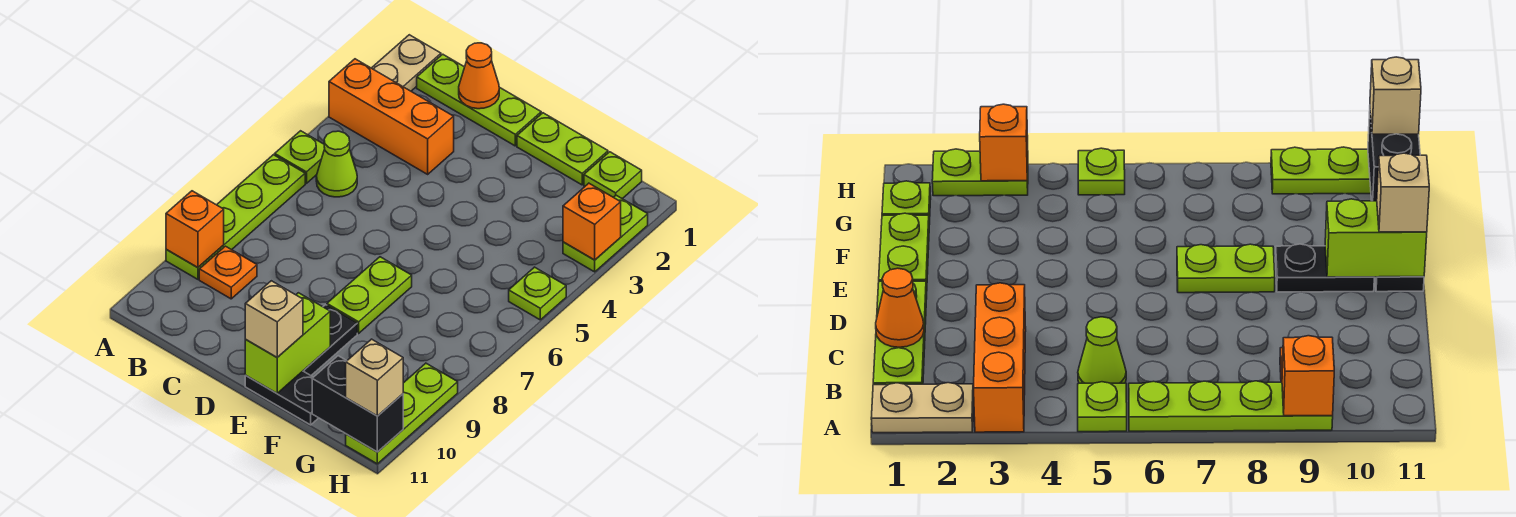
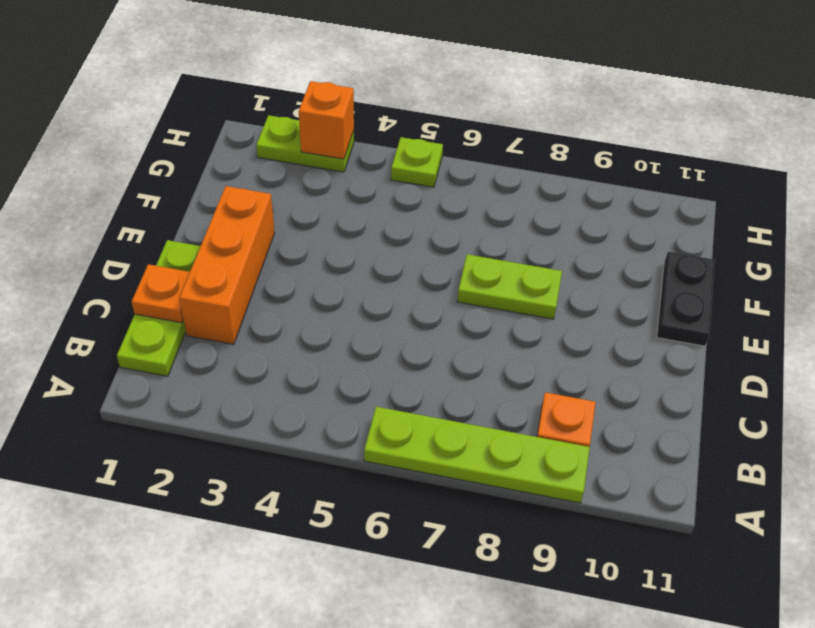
orange 1x1 plate [132,264,190,323] -> orange 1x1 cone [459,43,499,109]
orange 1x3 brick [179,186,275,344] -> orange 1x3 brick moved to [329,59,454,174]
none -> tan 1x2 plate [372,35,441,91]
none -> lime 1x1 plate [275,131,325,183]
none -> lime 1x1 cone [316,131,357,197]

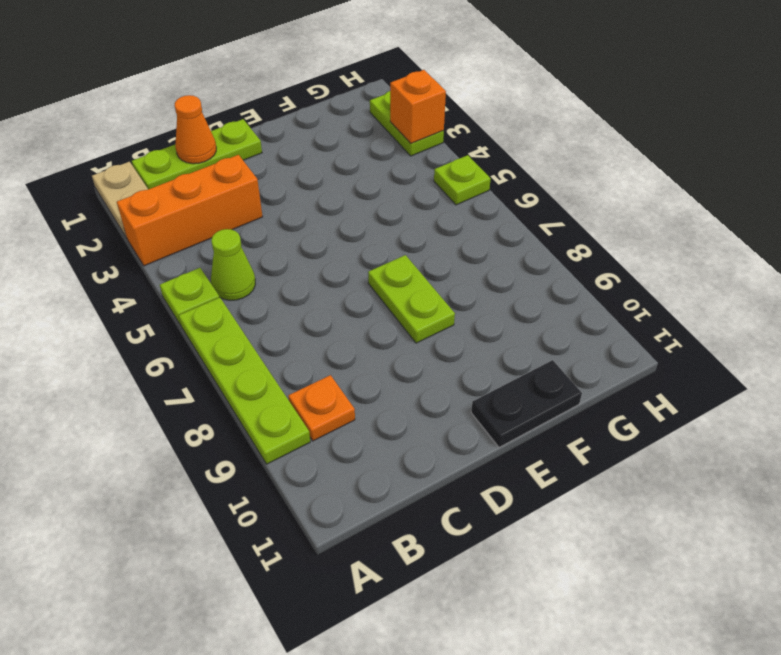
none -> lime 1x2 plate [517,113,608,185]
none -> black 1x2 plate [303,305,357,375]
none -> lime 1x1 plate [584,152,642,199]

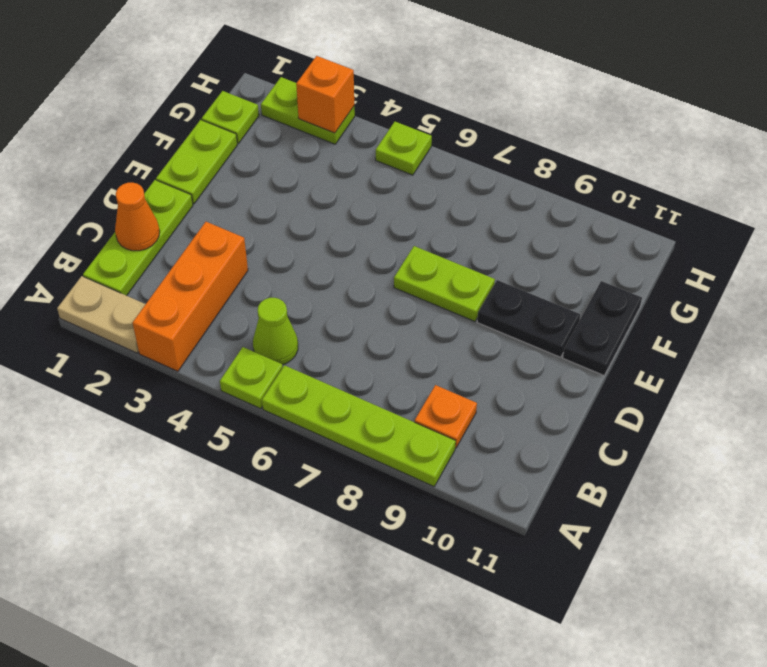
none -> lime 1x3 plate [346,363,458,464]
none -> orange 1x1 brick [166,191,224,268]
none -> lime 1x2 brick [245,293,330,393]

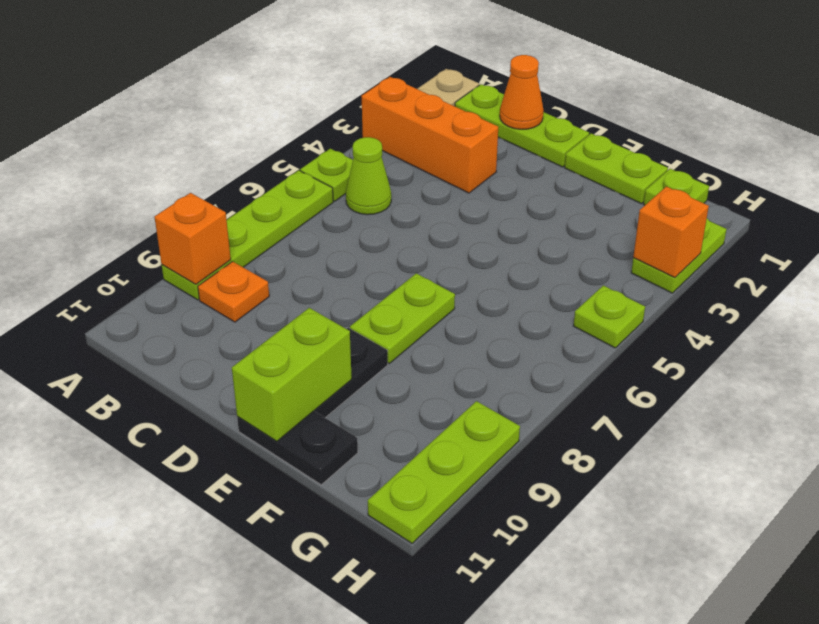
none -> black 1x2 brick [312,356,403,452]
none -> tan 1x1 brick [245,281,303,357]
none -> tan 1x1 brick [346,339,403,416]

